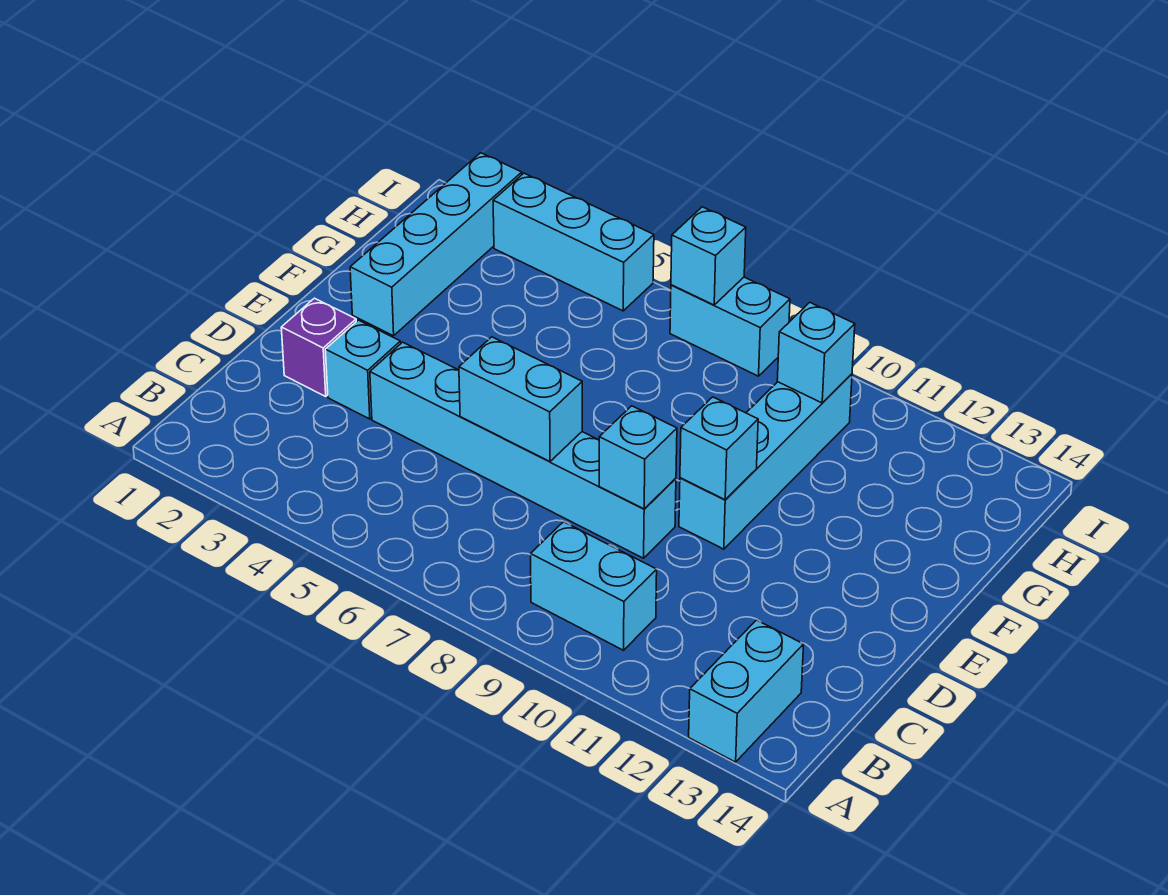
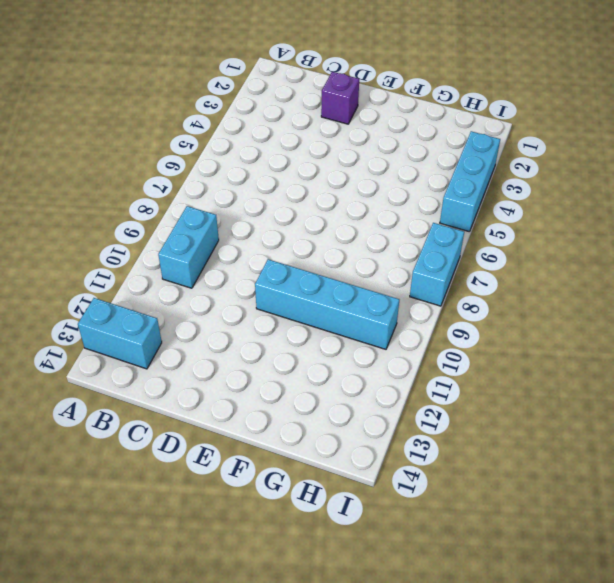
none -> cyan 1x1 brick [325,320,401,419]
none -> cyan 1x6 brick [370,342,676,558]
none -> cyan 1x4 brick [350,153,522,336]

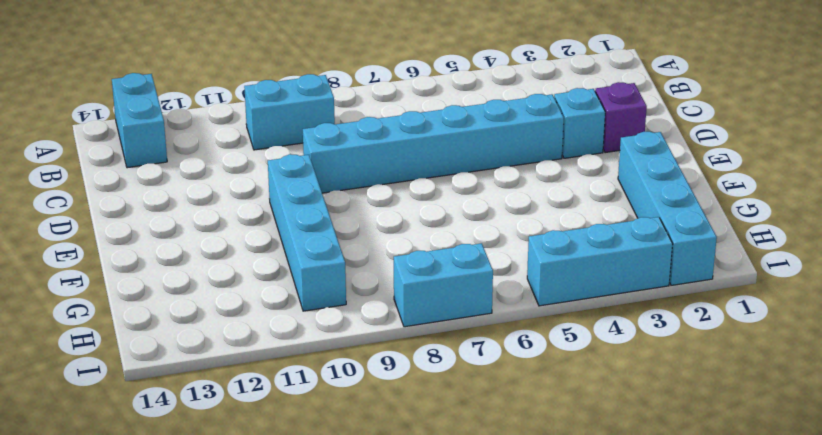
none -> cyan 1x2 brick [459,337,582,461]
none -> cyan 1x1 brick [599,406,677,509]
none -> cyan 1x1 brick [680,397,758,500]

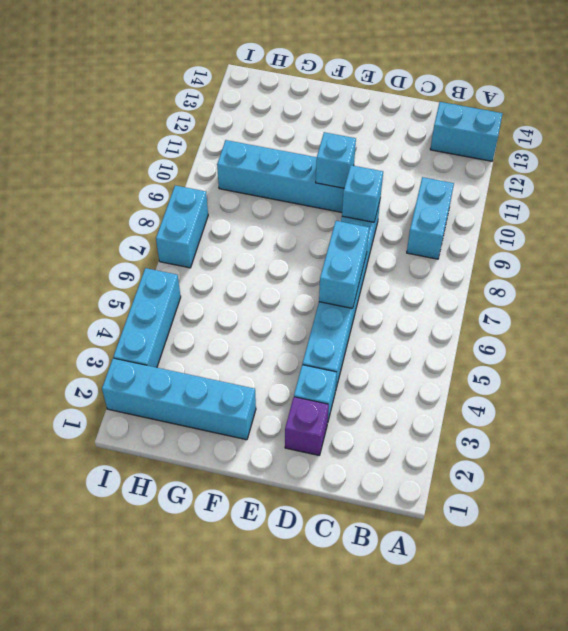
none -> cyan 1x1 brick [777,302,855,403]
none -> cyan 1x1 brick [671,207,746,305]

